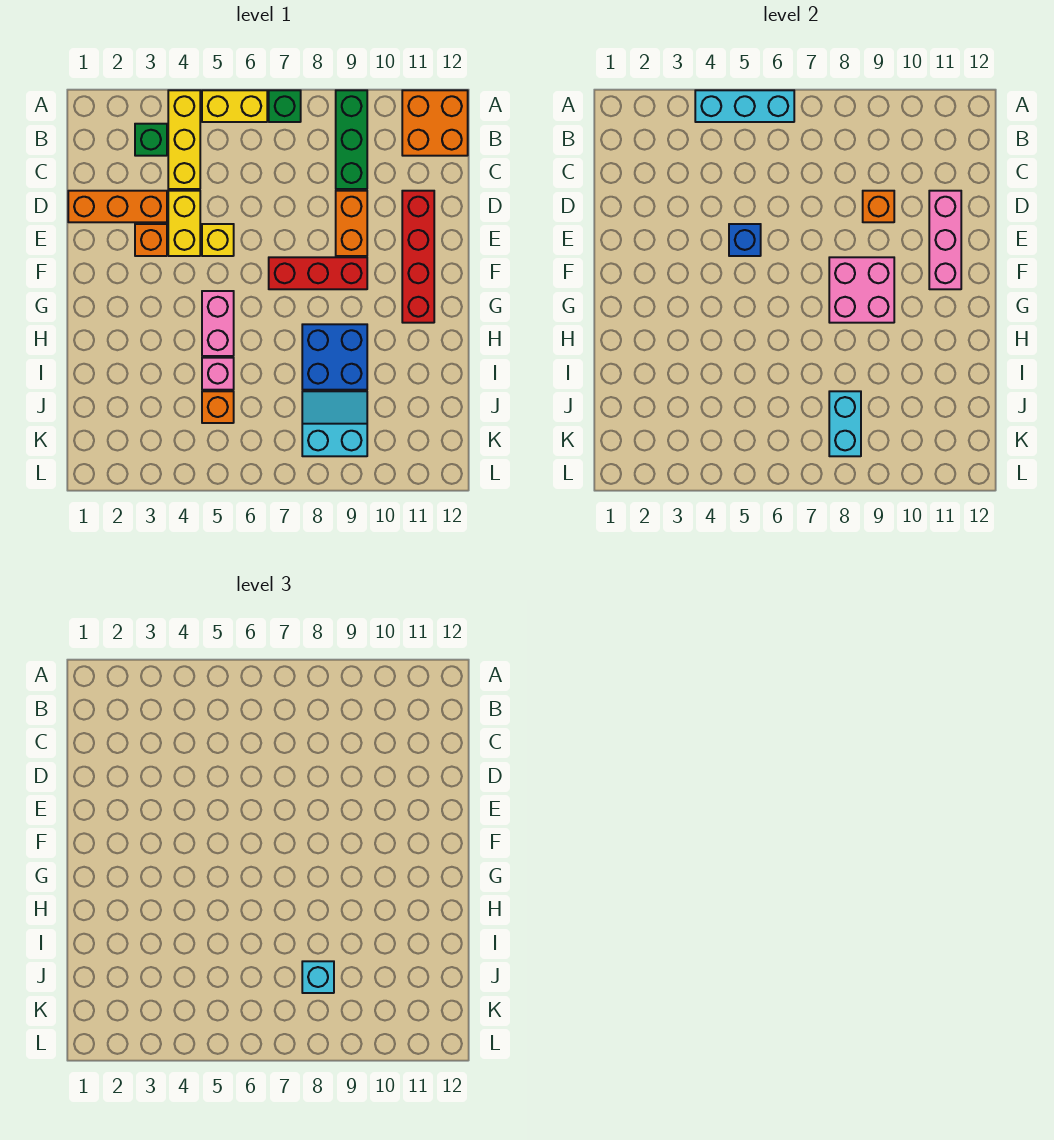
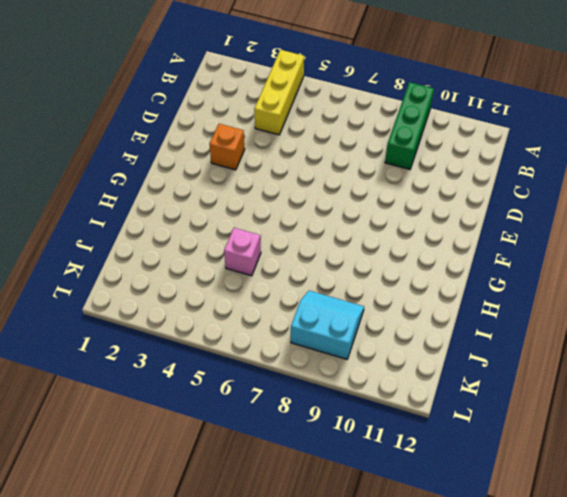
none -> yellow 1x2 brick [202,90,267,122]
none -> green 1x1 brick [269,90,301,122]
none -> orange 2x2 brick [402,90,468,156]

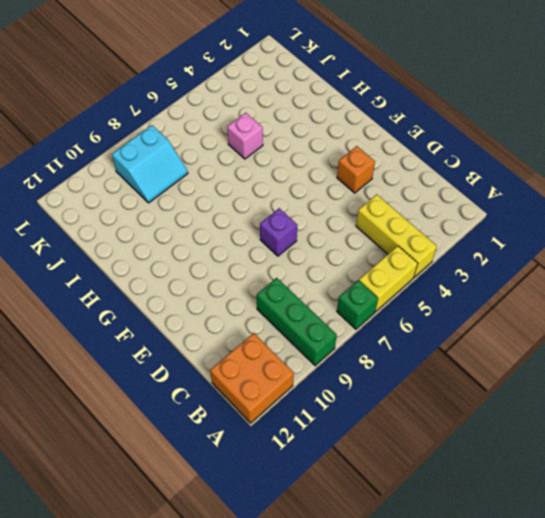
purple 1x1 brick [260,208,297,256] -> none
none -> green 1x1 brick [135,124,167,156]
none -> orange 1x3 brick [68,191,167,222]
none -> yellow 1x2 brick [168,191,200,256]

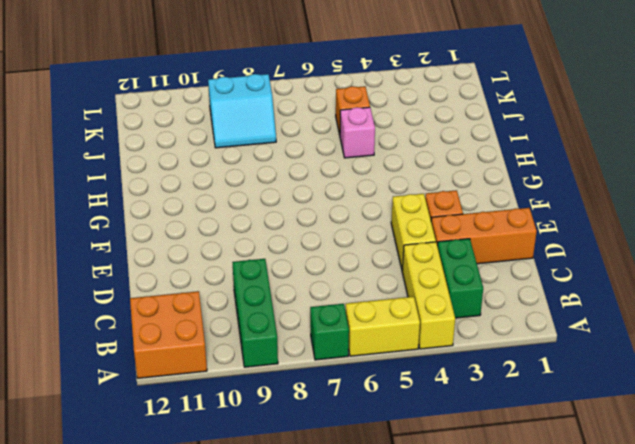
green 1x2 brick [437,239,483,318] -> green 1x1 brick [135,124,167,156]
none -> orange 1x2 brick [336,191,367,256]
none -> red 1x4 brick [402,191,434,323]
none -> yellow 1x1 brick [202,224,234,256]

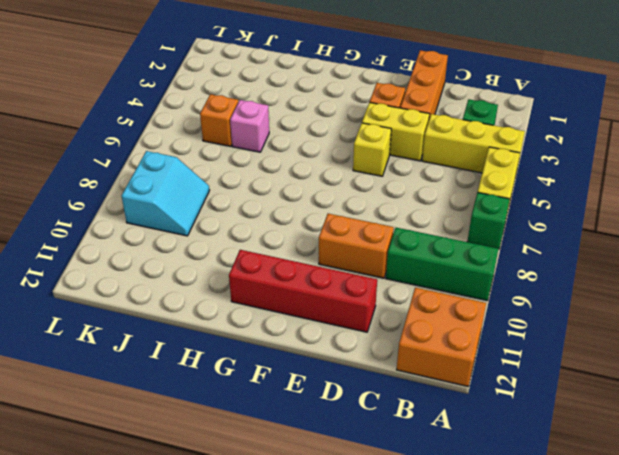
none -> red 1x3 brick [269,257,367,289]
none -> pink 1x2 brick [202,291,234,356]
none -> blue 2x2 brick [302,324,367,390]

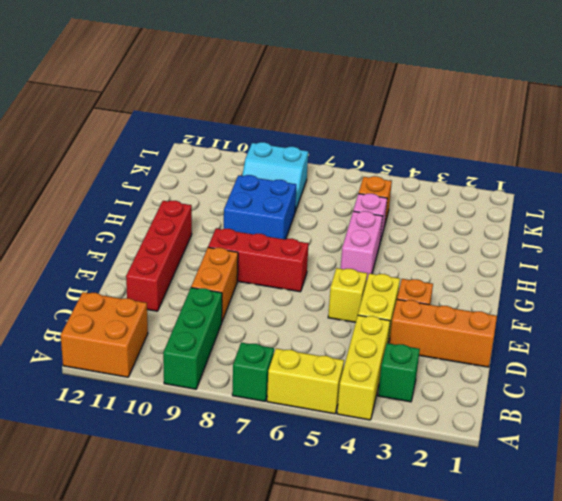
none -> cyan 1x3 brick [695,90,794,122]
none -> orange 1x1 brick [863,191,894,222]
none -> pink 1x3 brick [929,191,961,289]

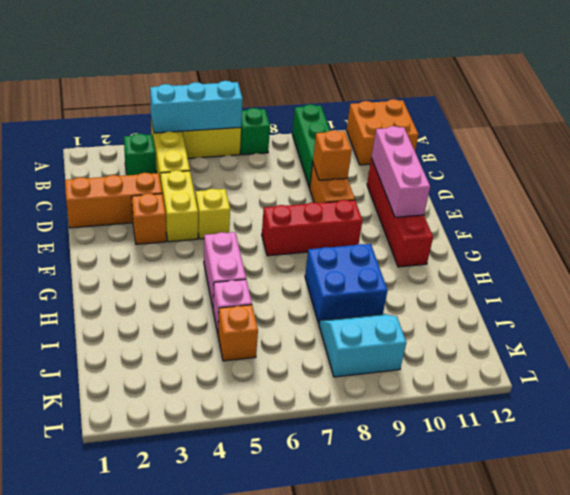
none -> blue 1x1 brick [729,224,761,256]
none -> pink 2x2 brick [829,257,894,323]
none -> cyan 1x2 brick [829,391,861,456]

